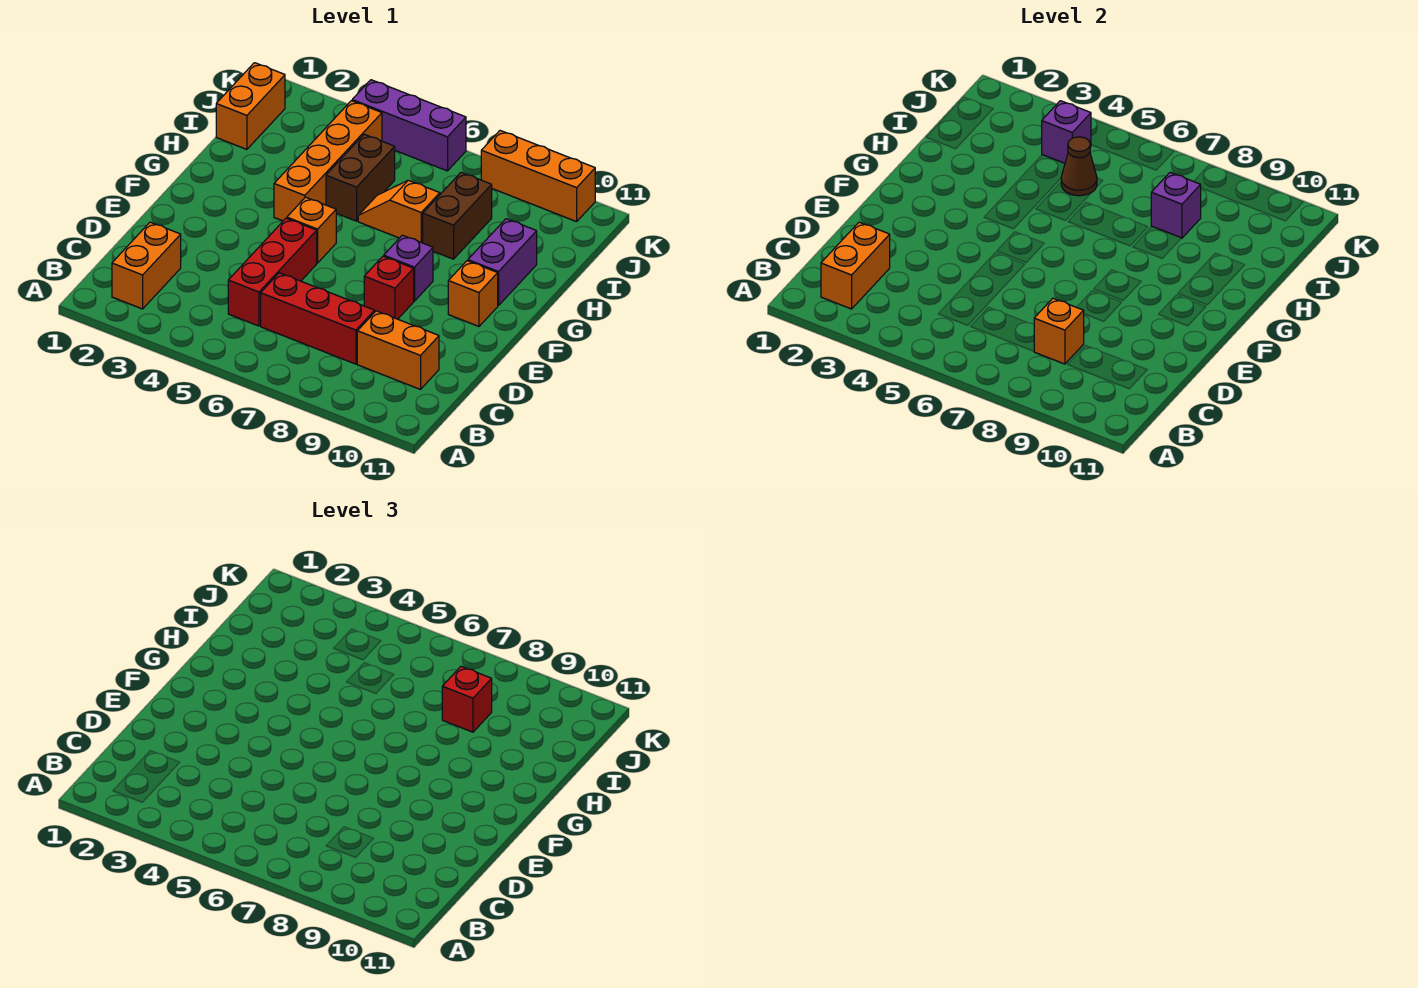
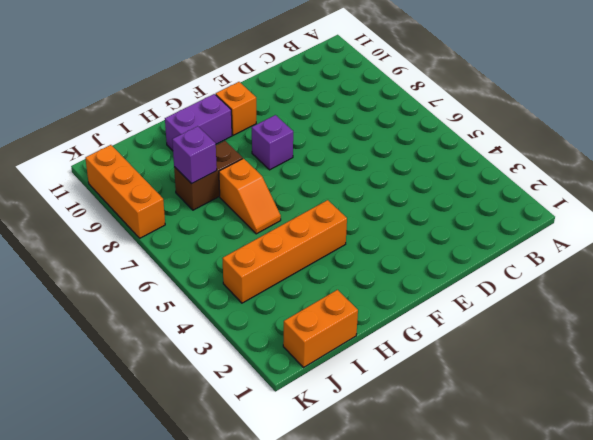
none -> orange 1x2 brick [112,222,181,309]
none -> red 1x3 brick [228,218,317,326]
none -> red 1x3 brick [261,273,375,364]

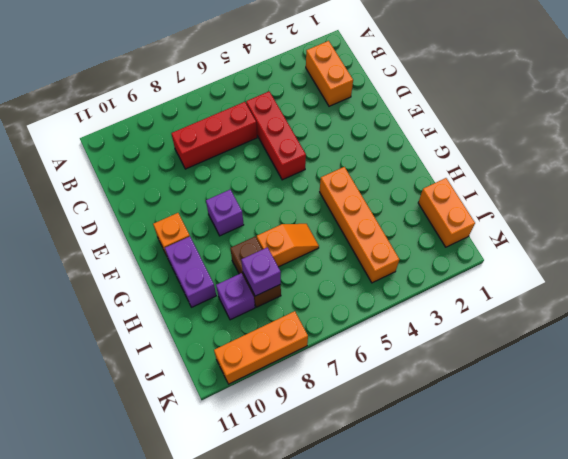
purple 1x1 brick [216,273,255,320] -> purple 1x1 brick moved to [1042,101,1091,163]
none -> orange 1x2 brick [357,311,439,389]
none -> red 1x1 brick [364,256,414,319]
none -> orange 1x1 brick [287,197,336,263]

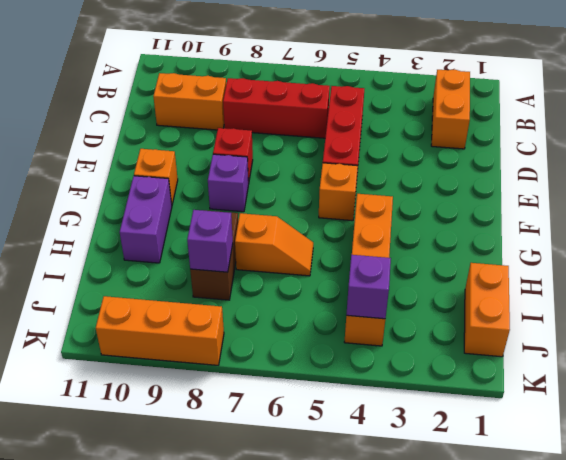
none -> brown 1x2 brick [326,134,395,221]
none -> purple 1x3 brick [352,80,466,171]
none -> orange 1x2 brick [821,222,890,309]

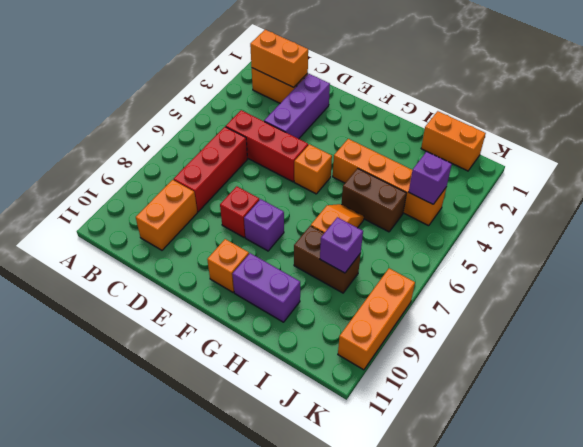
purple 1x3 brick [264,74,330,139] -> purple 1x3 brick moved to [352,80,466,171]
none -> orange 1x1 brick [1034,298,1084,364]
none -> brown 1x1 cone [1061,137,1097,196]
none -> red 1x1 brick [442,666,492,732]

